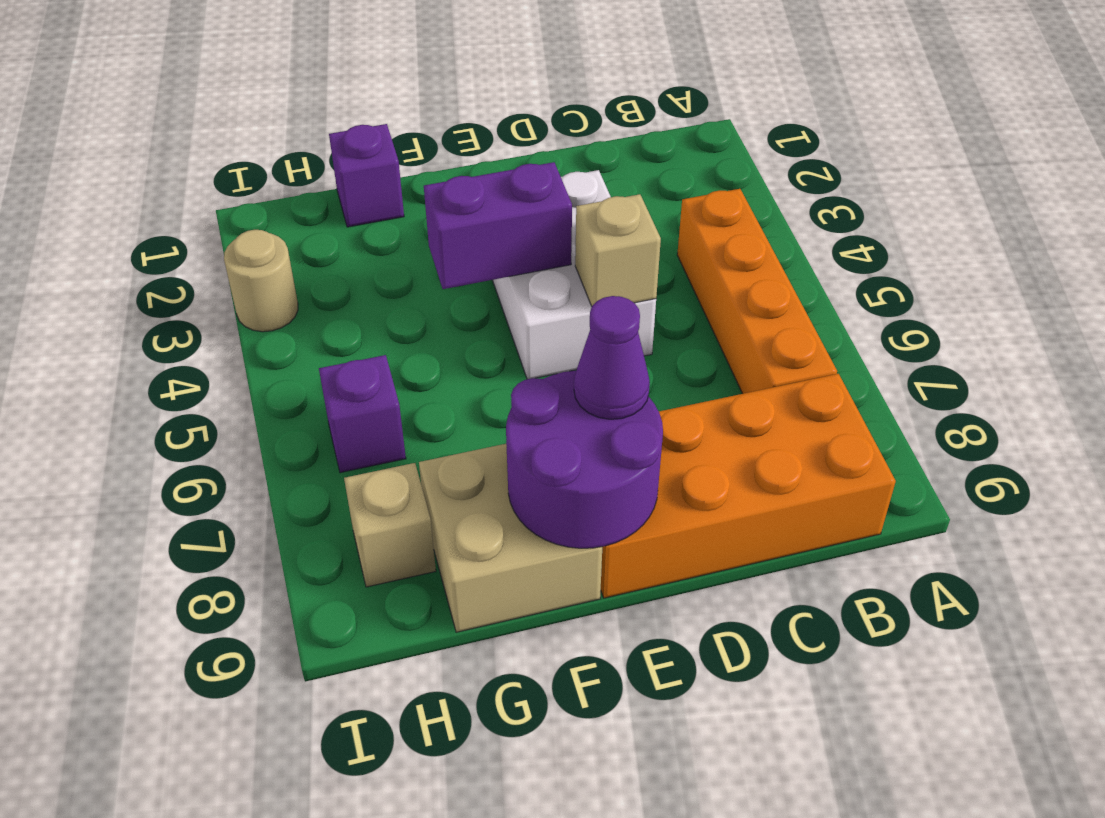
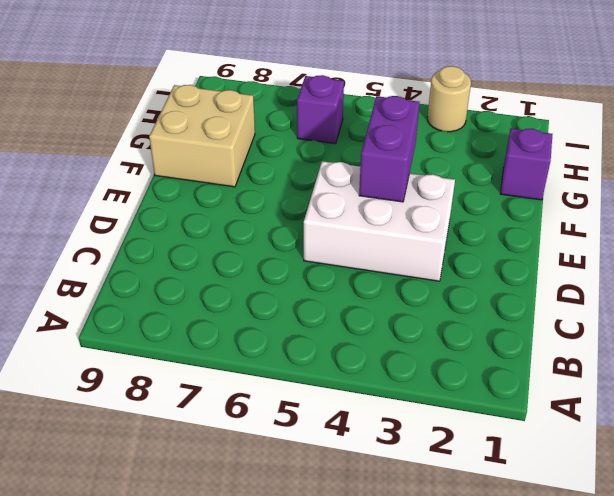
none -> orange 1x4 brick [677,189,837,394]
none -> orange 2x4 brick [601,374,896,598]
none -> tan 1x1 brick [344,463,436,587]

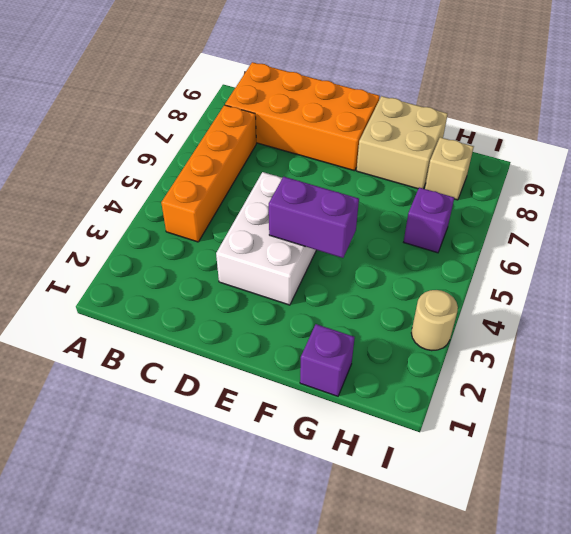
none -> tan 1x1 brick [575,194,661,306]
none -> purple 2x2 round brick [506,370,663,548]
none -> purple 1x1 cone [574,296,650,419]

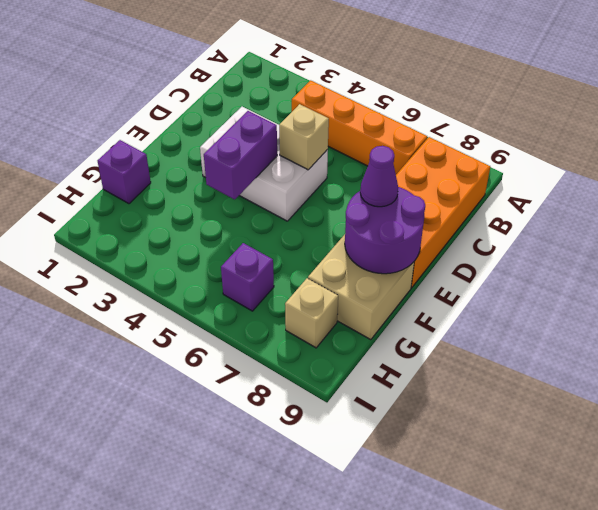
none -> tan 1x1 round brick [224,230,298,332]

